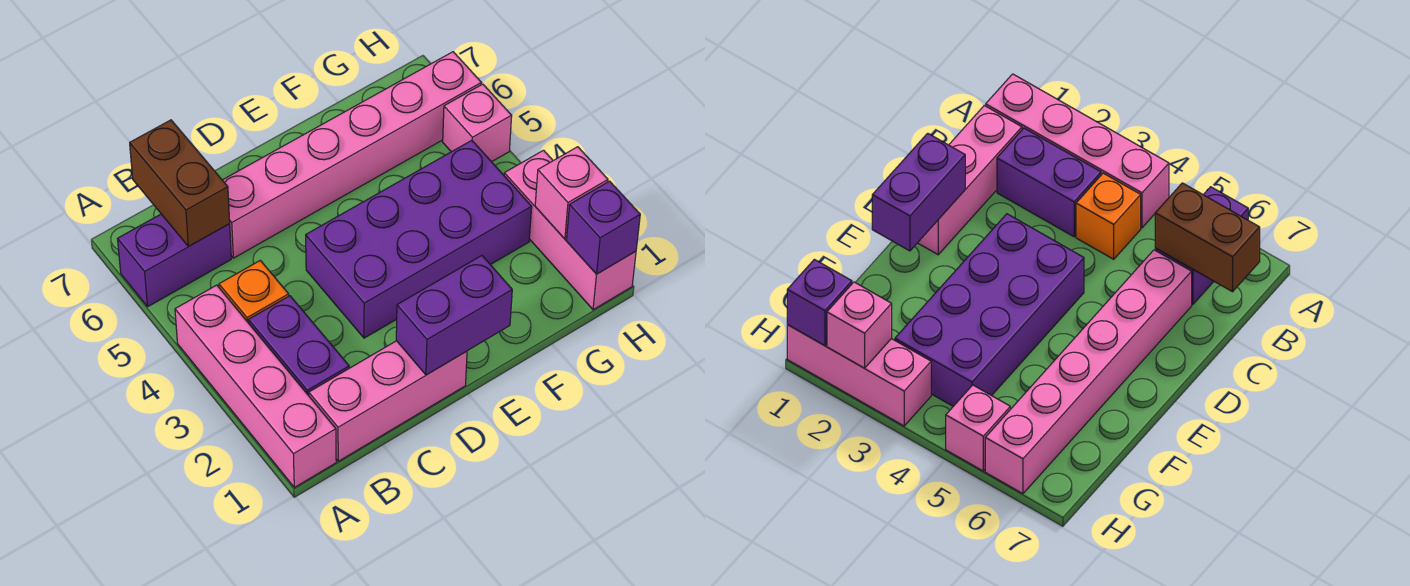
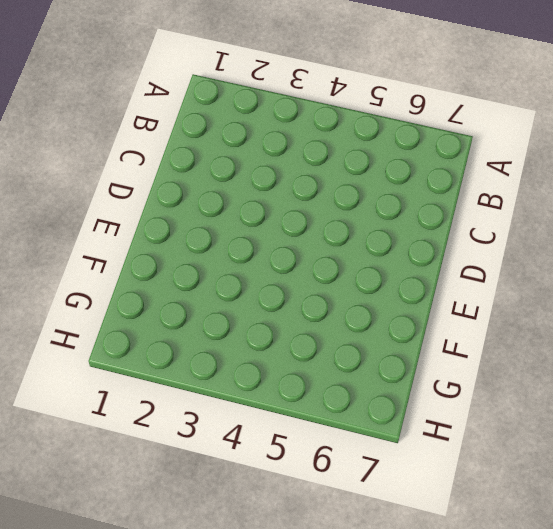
none -> pink 1x4 brick [175,285,336,487]
none -> purple 1x2 brick [118,214,231,306]
none -> pink 1x3 brick [309,341,467,461]

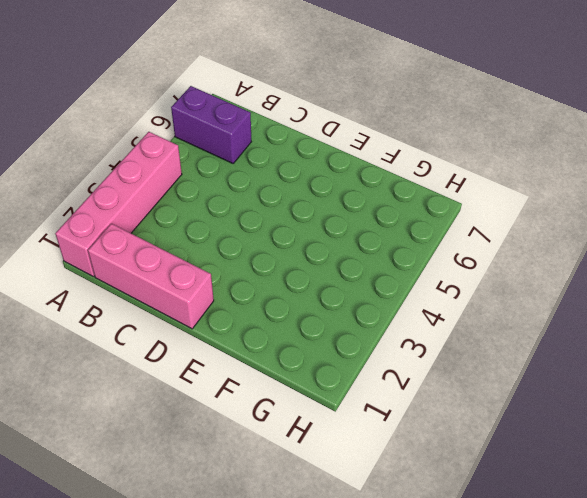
none -> purple 1x2 brick [249,296,349,396]
none -> orange 1x1 brick [219,261,289,323]
none -> pink 1x6 brick [223,52,481,258]

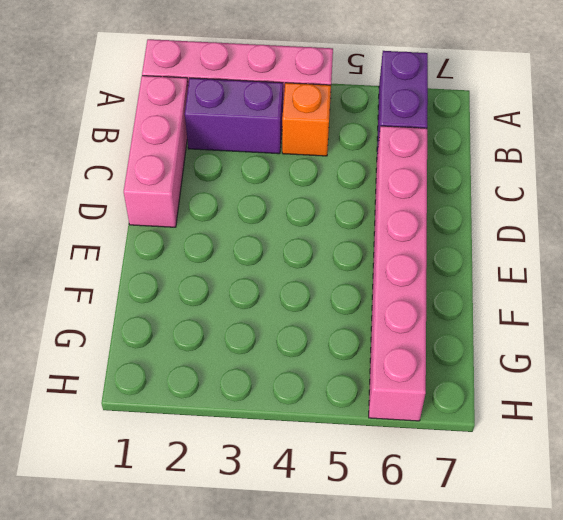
none -> purple 2x4 brick [306,140,532,338]
none -> pink 1x3 brick [504,150,636,310]
none -> pink 1x1 brick [443,84,512,162]

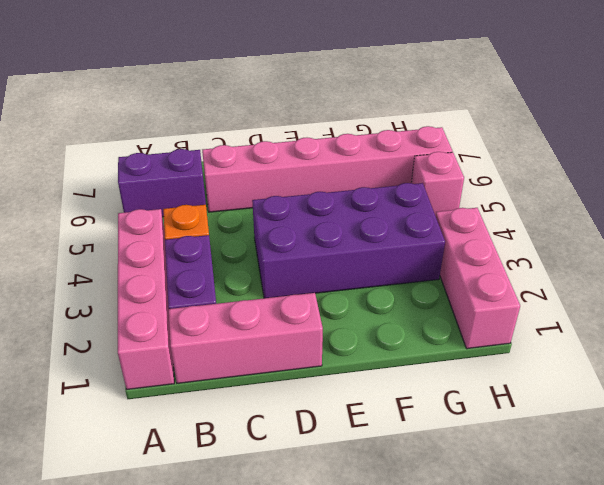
none -> brown 1x2 brick [130,120,230,246]
none -> purple 1x2 brick [396,256,512,375]
none -> purple 1x1 brick [566,181,640,274]

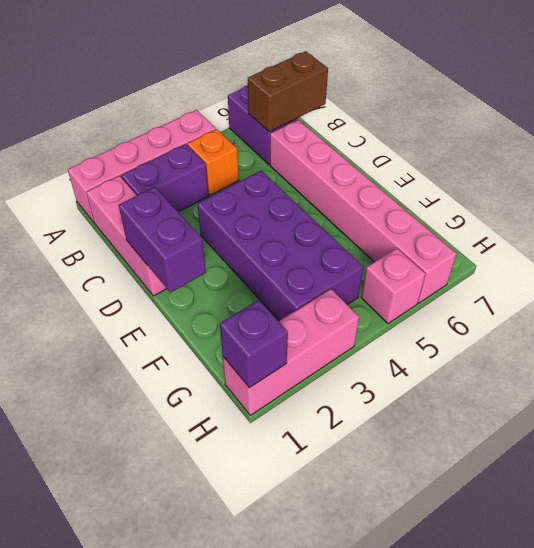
none -> pink 1x1 brick [535,147,608,239]

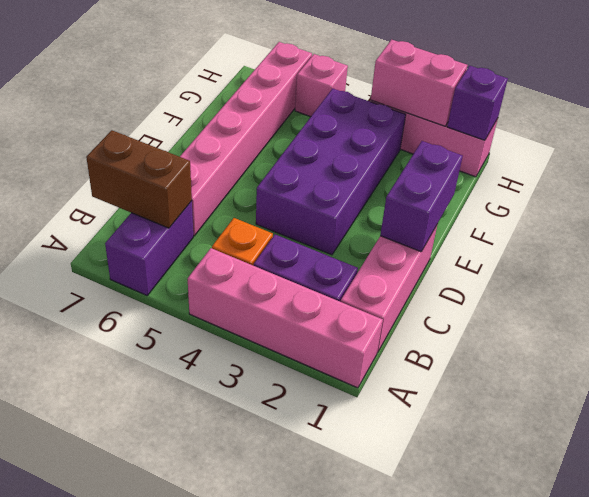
pink 1x2 brick [371,40,467,126] -> pink 1x1 brick [535,147,608,239]

